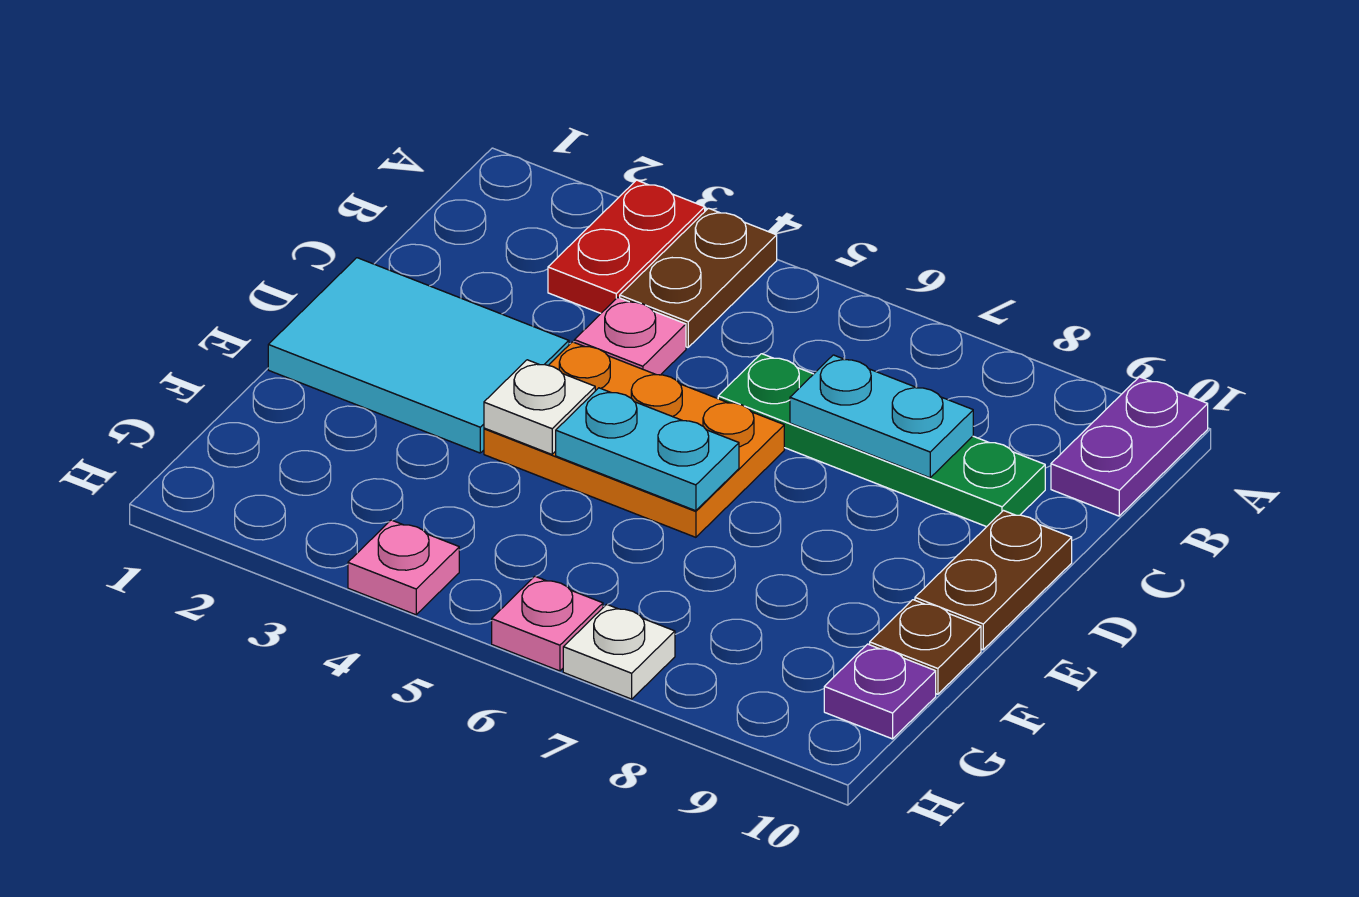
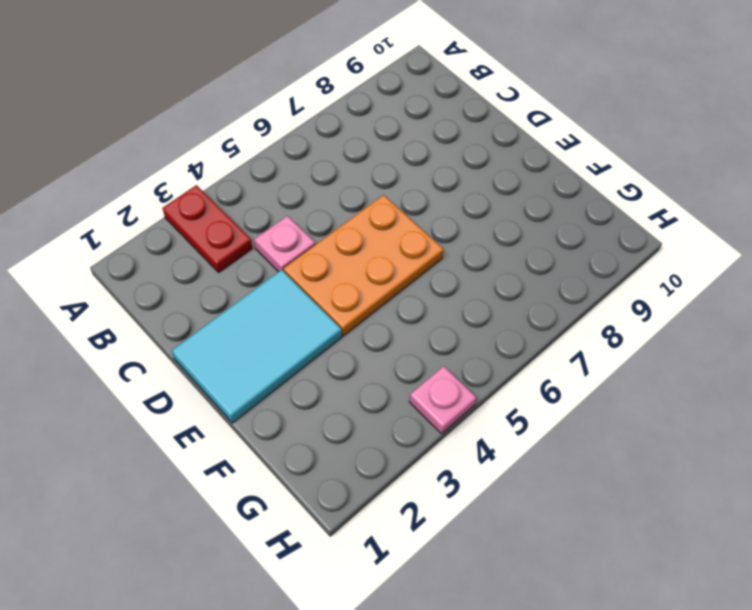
none -> brown 1x2 plate [620,208,777,347]
none -> purple 1x2 plate [1051,377,1208,516]
none -> green 1x4 plate [718,354,1045,527]

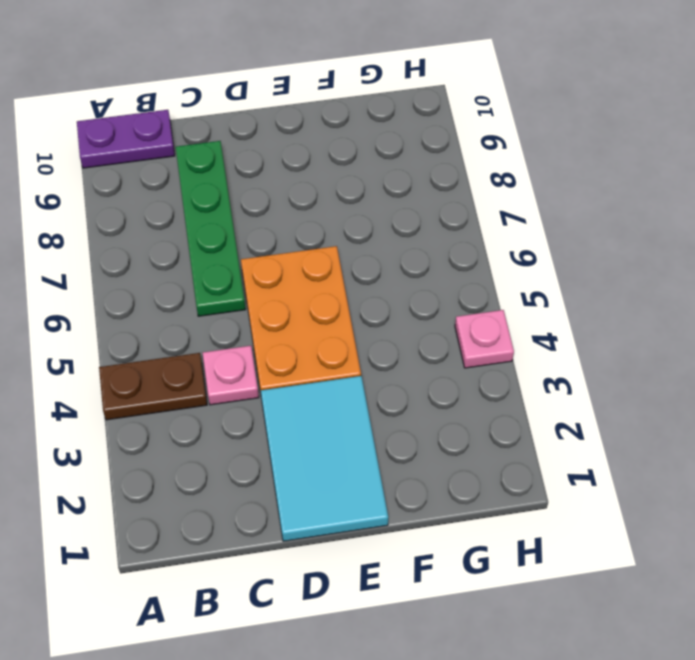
none -> red 1x2 plate [548,180,705,313]
none -> brown 1x2 plate [915,511,1072,650]
none -> brown 1x1 plate [870,600,981,694]

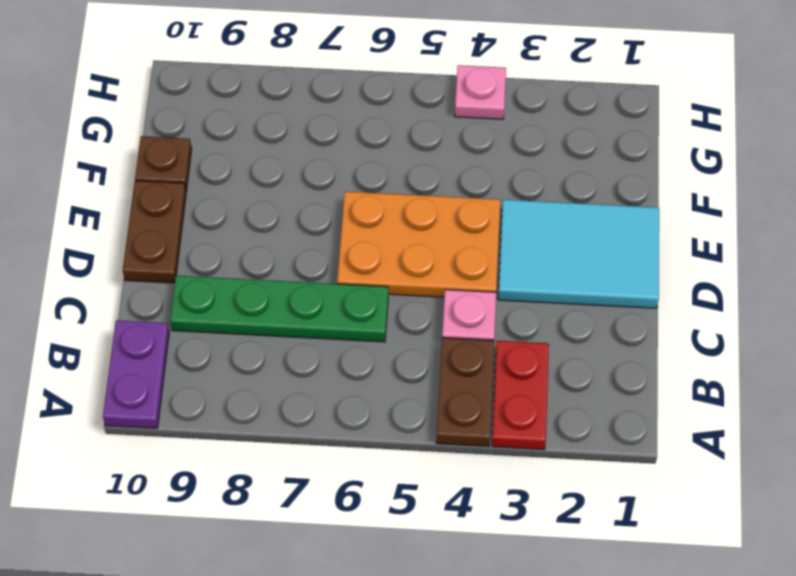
none -> purple 1x1 plate [824,644,936,739]
none -> pink 1x1 plate [492,576,603,671]
none -> white 1x1 plate [563,604,675,699]

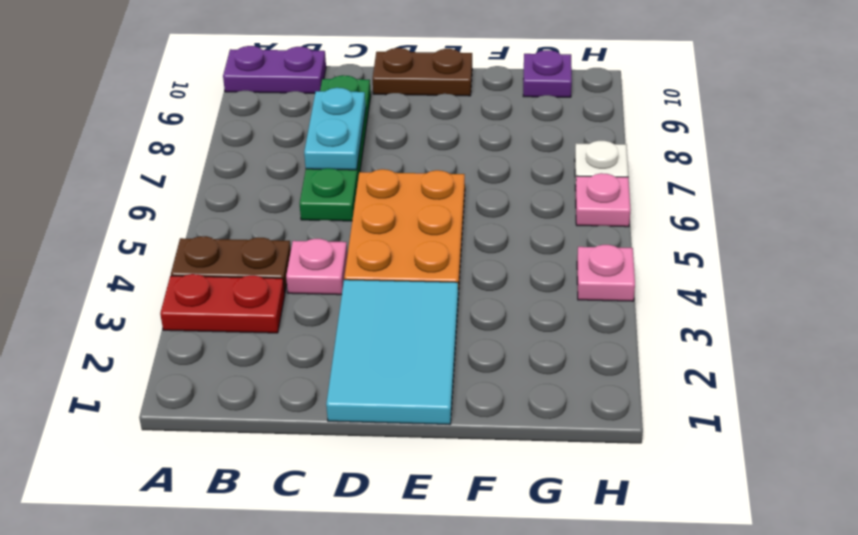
none -> brown 1x1 plate [870,600,981,694]
none -> white 1x1 plate [484,360,595,454]
none -> cyan 1x2 plate [556,388,739,511]

